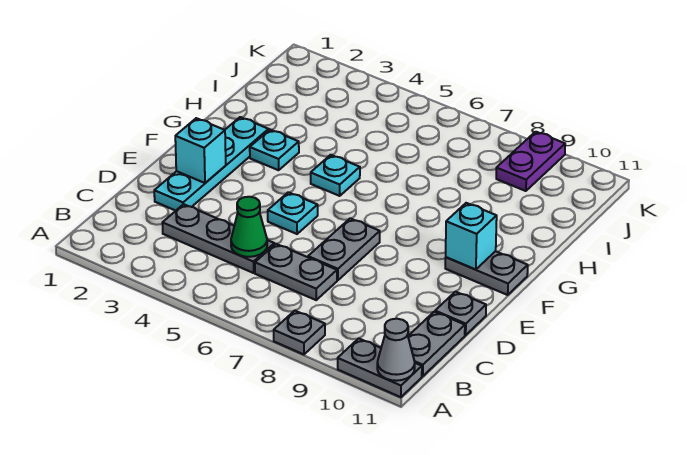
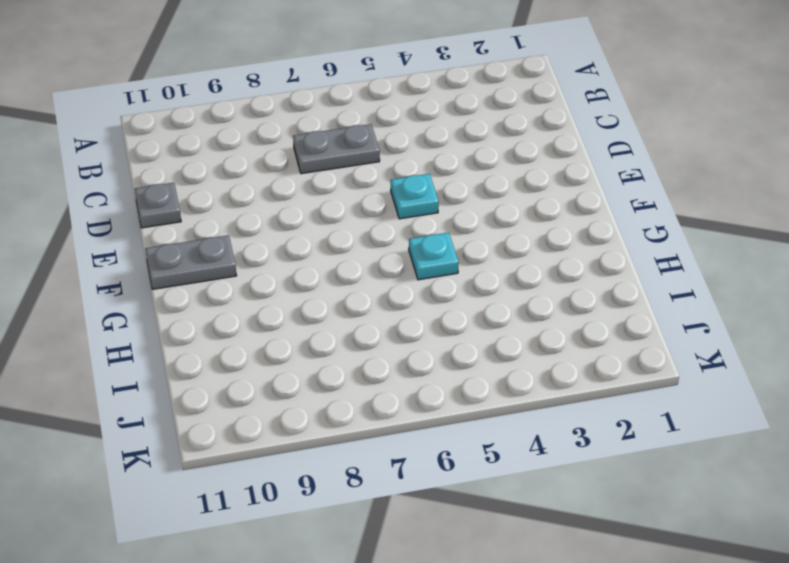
none -> grey 1x1 plate [274,311,325,354]
none -> grey 1x2 plate [338,338,422,397]
none -> grey 1x2 plate [408,312,465,376]

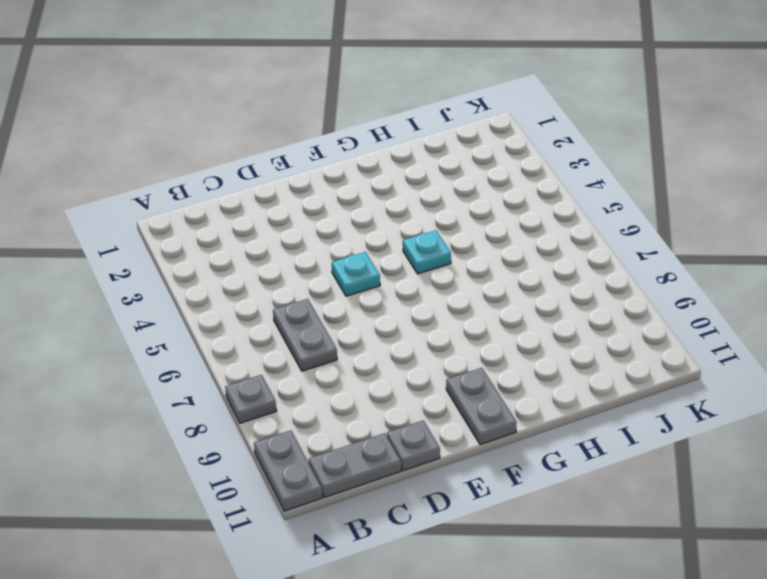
none -> grey 1x3 plate [162,204,274,273]
none -> cyan 1x4 plate [154,117,269,211]
none -> grey 1x2 plate [308,218,380,280]

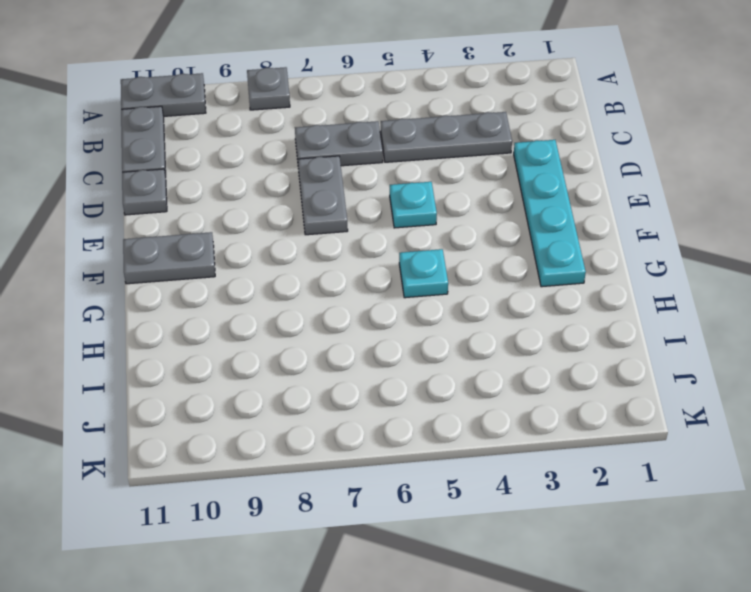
none -> cyan 1x1 plate [250,130,299,170]
none -> purple 1x2 plate [496,132,565,191]
none -> grey 1x1 cone [377,319,415,381]

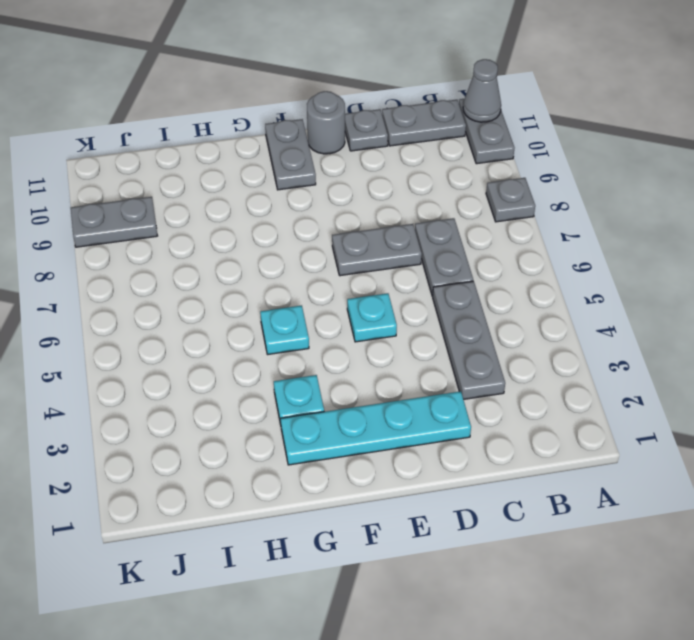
grey 1x1 round brick [307,91,345,154] -> none
grey 1x2 plate [71,197,158,247] -> purple 1x2 plate [496,132,565,191]
none -> green 1x1 cone [231,197,267,257]
none -> cyan 1x1 brick [175,118,226,183]
none -> cyan 1x1 brick [446,203,497,269]

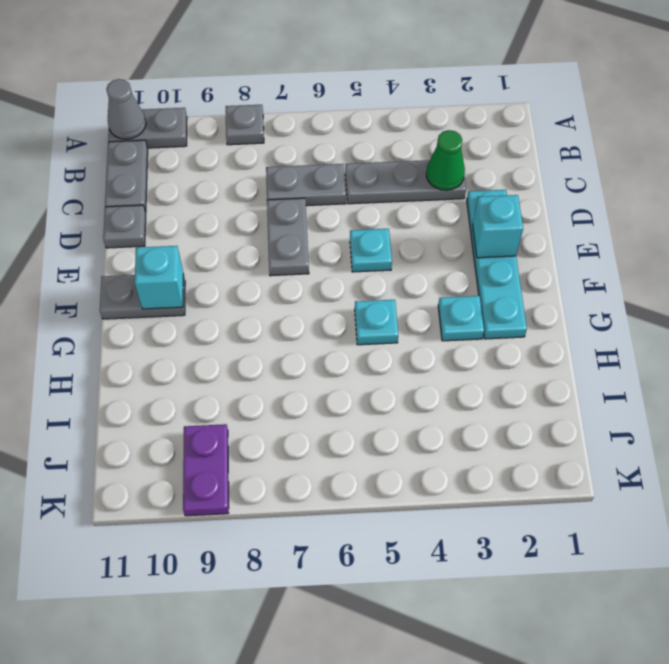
green 1x1 cone [426,130,465,190] -> green 1x1 cone moved to [231,197,267,257]

